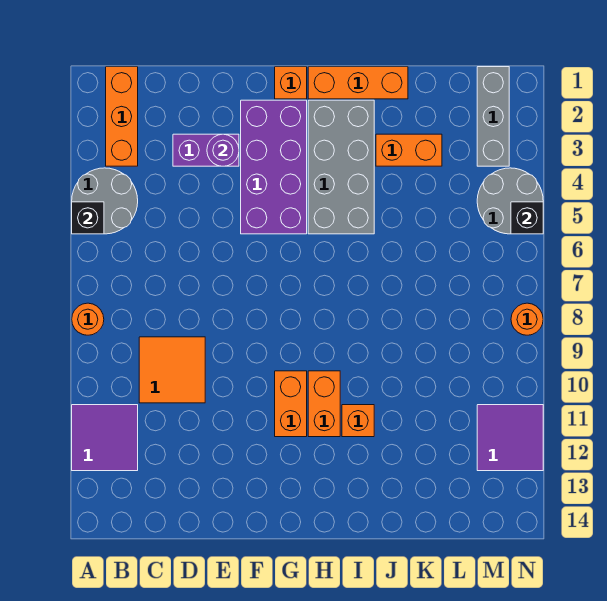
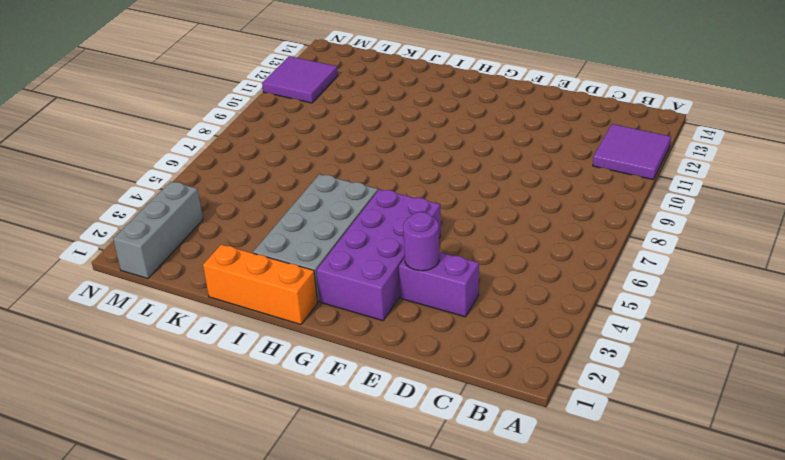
none -> grey 2x2 round brick [72,168,138,234]
none -> orange 1x1 round brick [72,303,104,335]
none -> orange 1x3 brick [106,67,138,166]

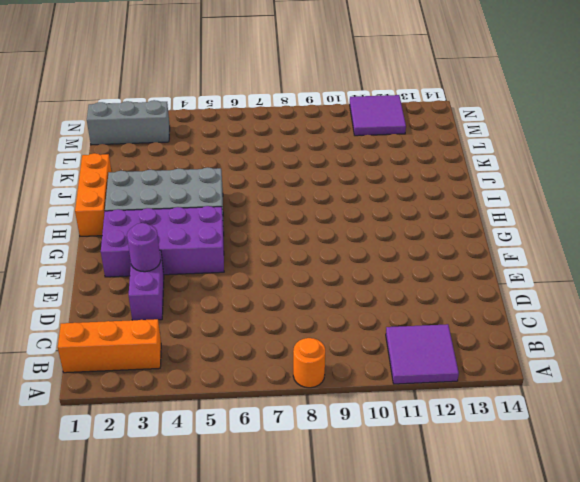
none -> grey 2x2 round brick [72,168,138,234]
none -> orange 2x2 tile [139,337,205,403]
none -> orange 1x1 brick [275,67,307,99]

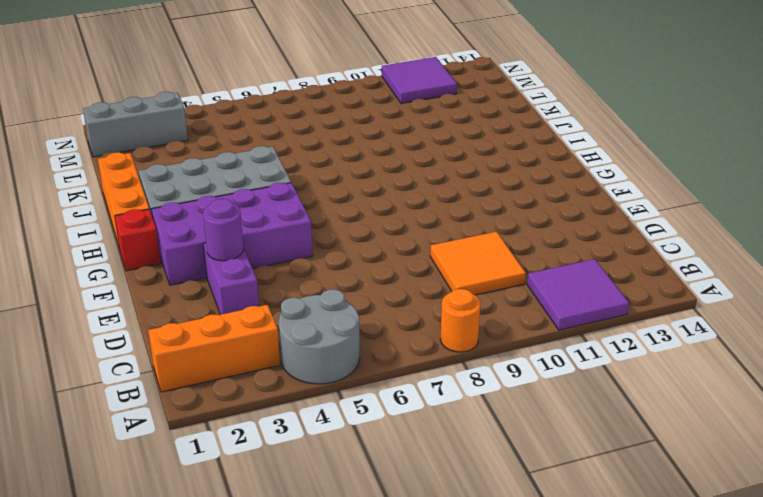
red 1x1 brick [115,209,161,271] -> orange 1x1 brick [275,67,307,99]
none -> orange 1x2 brick [275,371,307,437]
none -> orange 1x2 brick [308,371,340,437]
none -> orange 1x1 brick [342,405,374,437]

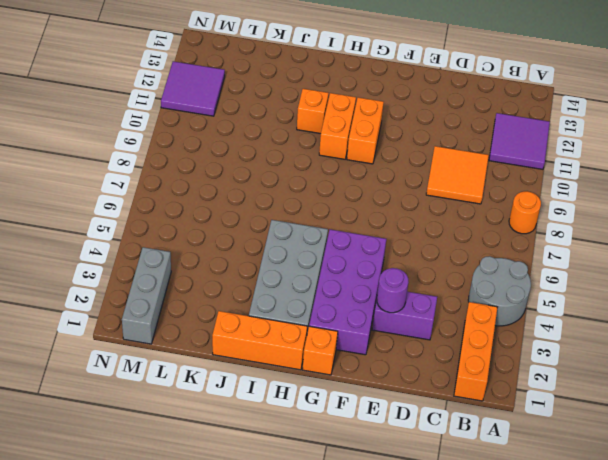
none -> orange 1x2 brick [376,134,442,166]
none -> grey 2x2 round brick [477,168,543,234]
none -> orange 1x1 round brick [511,303,543,335]

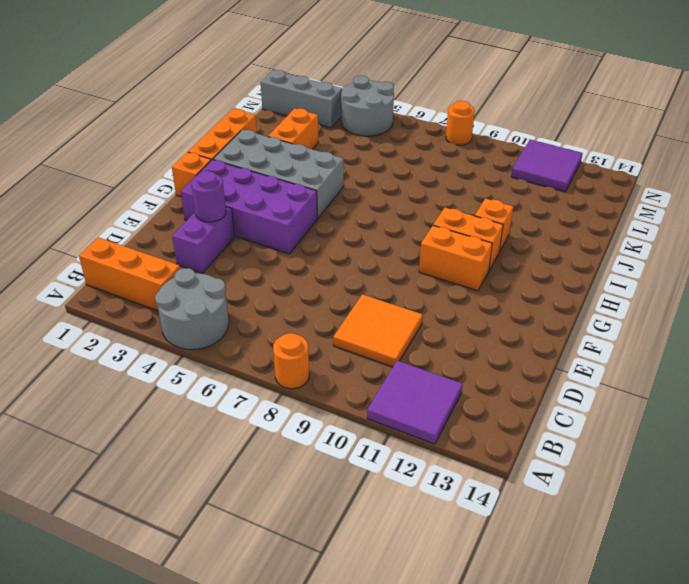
none -> black 1x1 brick [72,202,104,234]
none -> black 1x1 brick [511,202,543,234]

